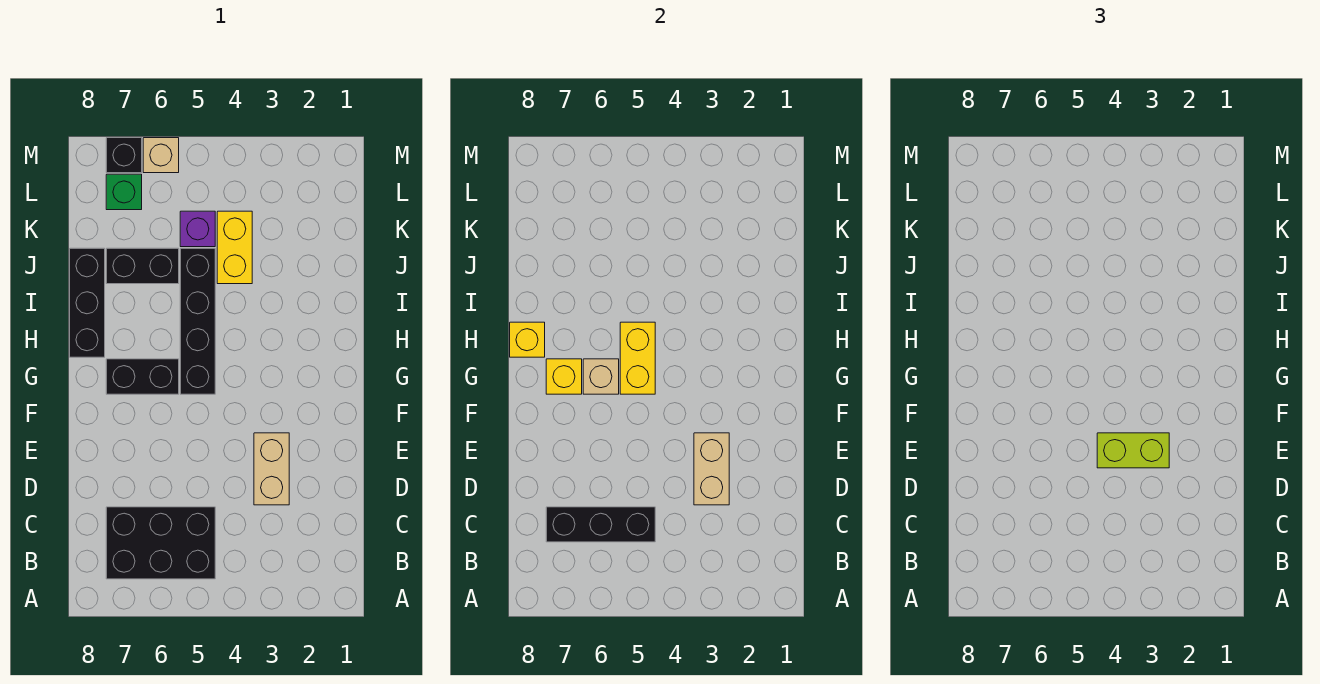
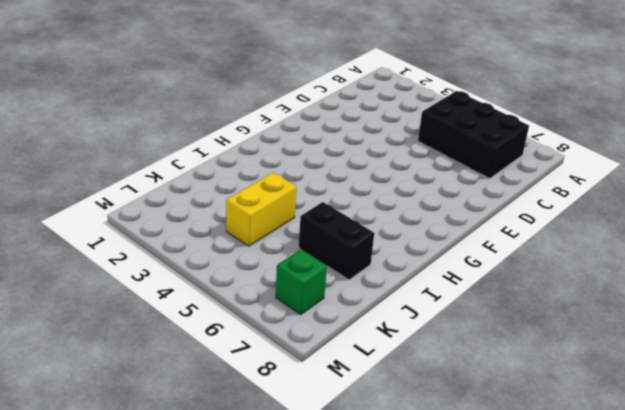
none -> tan 1x2 brick [254,433,289,505]
none -> black 1x4 brick [180,248,215,394]
none -> black 1x2 brick [106,359,179,394]

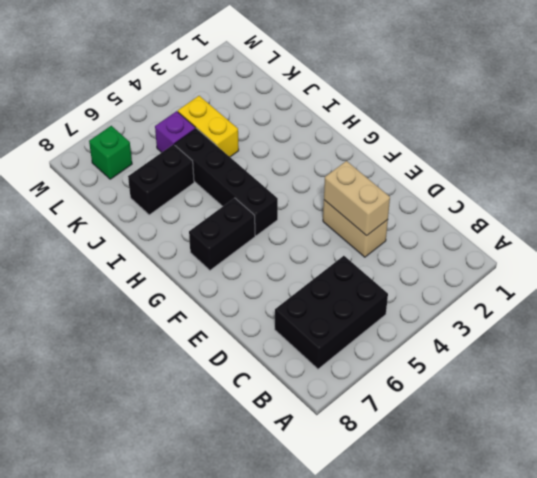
none -> black 1x3 brick [70,248,105,357]
none -> tan 1x1 brick [143,138,179,173]
none -> black 1x1 brick [106,138,142,173]

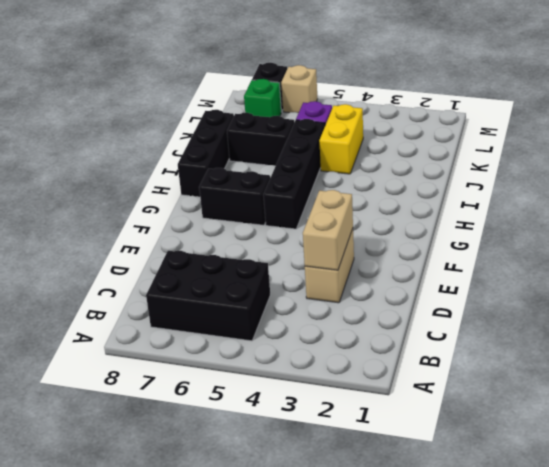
none -> black 1x3 brick [546,507,655,542]
none -> yellow 1x2 brick [620,322,655,394]
none -> tan 1x1 brick [583,359,619,394]

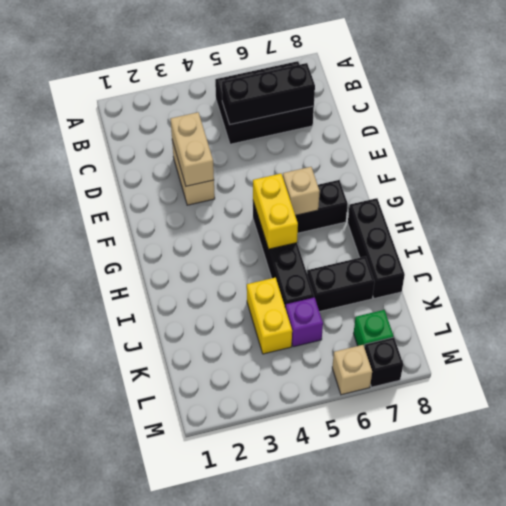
none -> yellow 1x1 brick [546,359,582,394]
none -> yellow 1x1 brick [510,322,545,357]
none -> lime 1x2 brick [1097,433,1169,468]

